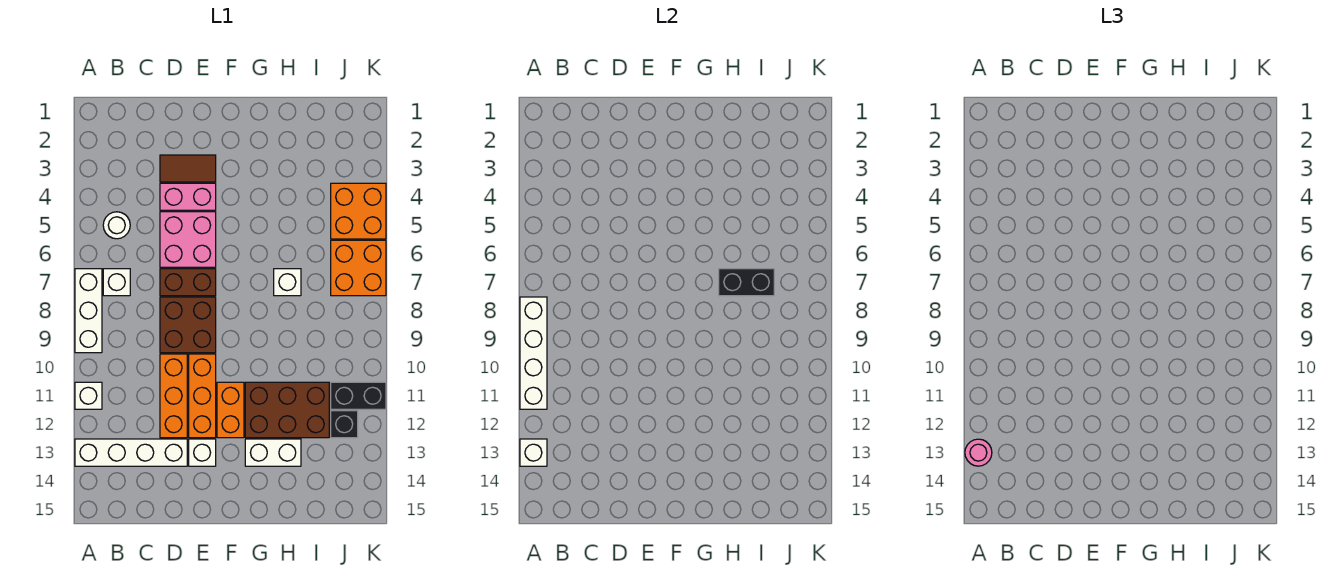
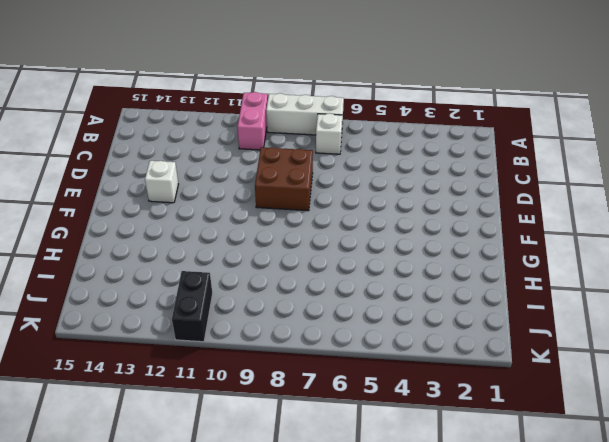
pink 1x2 brick [238,92,268,150] -> pink 1x2 brick moved to [160,183,216,210]
none -> white 1x1 brick [75,382,102,409]
none -> white 1x4 brick [75,439,187,466]
none -> white 1x1 round brick [103,212,130,239]

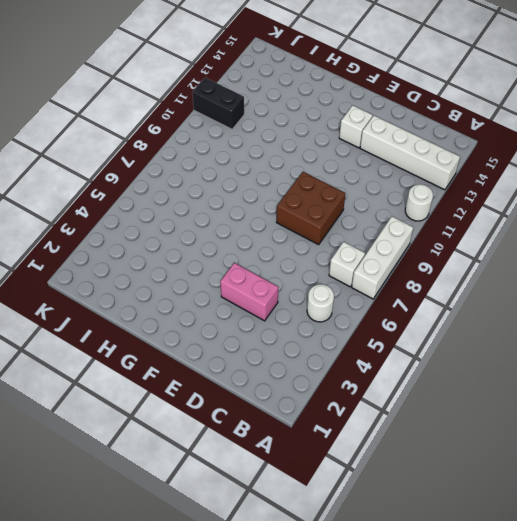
white 1x1 round brick [405,184,433,221] -> white 1x1 brick [75,382,102,409]
none -> brown 1x2 tile [160,155,216,182]
none -> pink 2x2 brick [160,212,216,267]
none -> brown 1x2 brick [160,269,216,296]

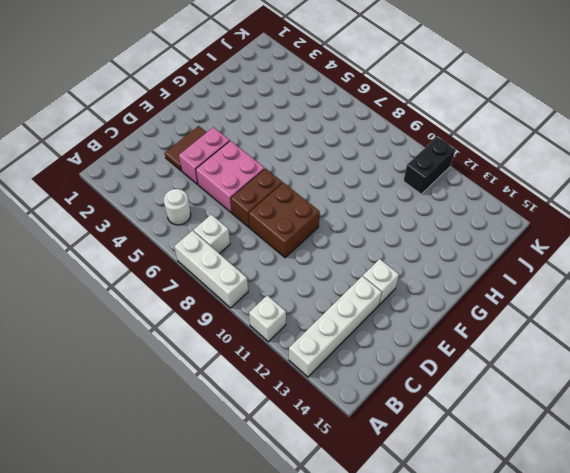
none -> orange 1x3 brick [160,354,187,438]
none -> orange 1x3 brick [189,354,216,438]
none -> orange 1x2 brick [217,382,244,438]

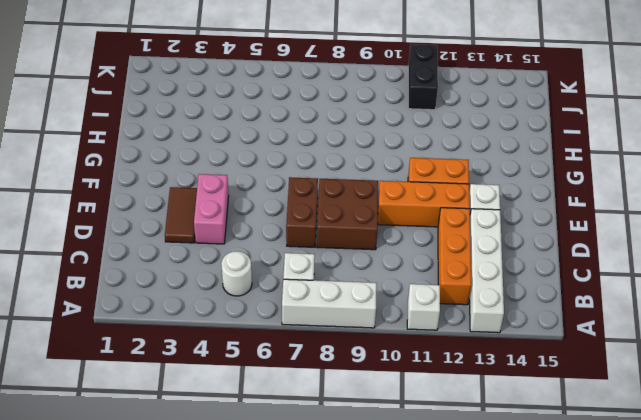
orange 1x3 brick [438,208,471,305] -> orange 1x3 brick turned to [160,354,187,438]
none -> pink 2x2 brick [160,212,216,267]
none -> brown 2x3 brick [245,382,329,438]
none -> white 1x2 brick [245,439,301,466]

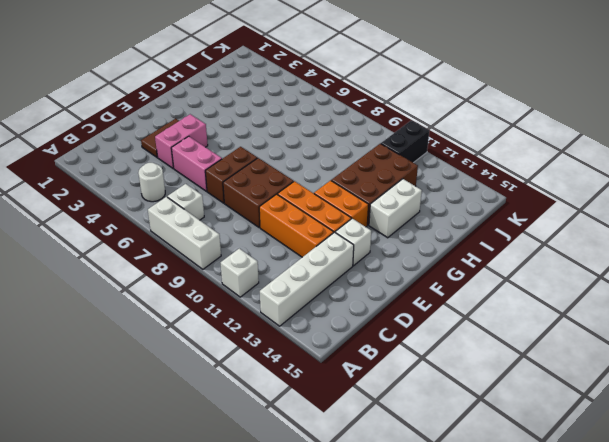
pink 1x2 brick [171,136,222,191] -> pink 2x2 brick [160,212,216,267]
none -> white 1x1 brick [274,269,301,296]
none -> orange 2x2 brick [331,183,386,239]
none -> orange 2x2 brick [331,240,386,296]

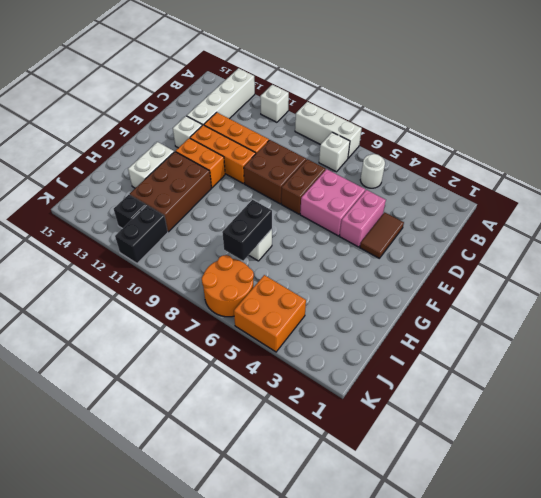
orange 2x2 round brick [202,255,254,317] -> orange 2x2 brick [331,240,386,296]
none -> white 1x4 brick [520,297,547,409]
none -> white 1x1 brick [520,439,547,466]
none -> pink 1x1 round brick [965,439,992,466]

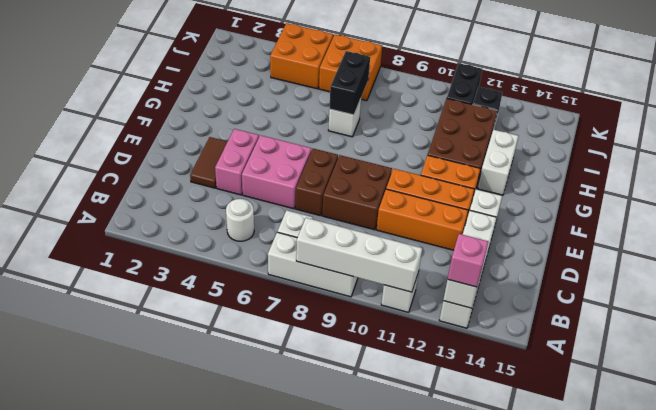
pink 1x1 brick [448,234,488,287] -> pink 1x1 round brick [965,439,992,466]

